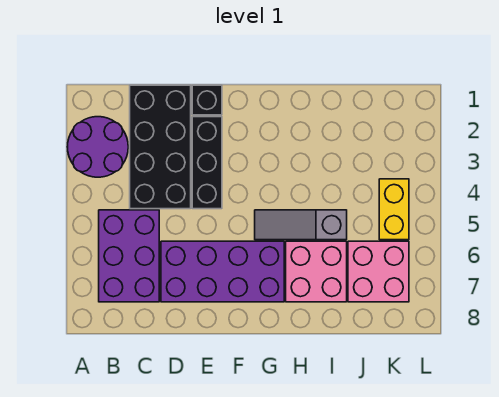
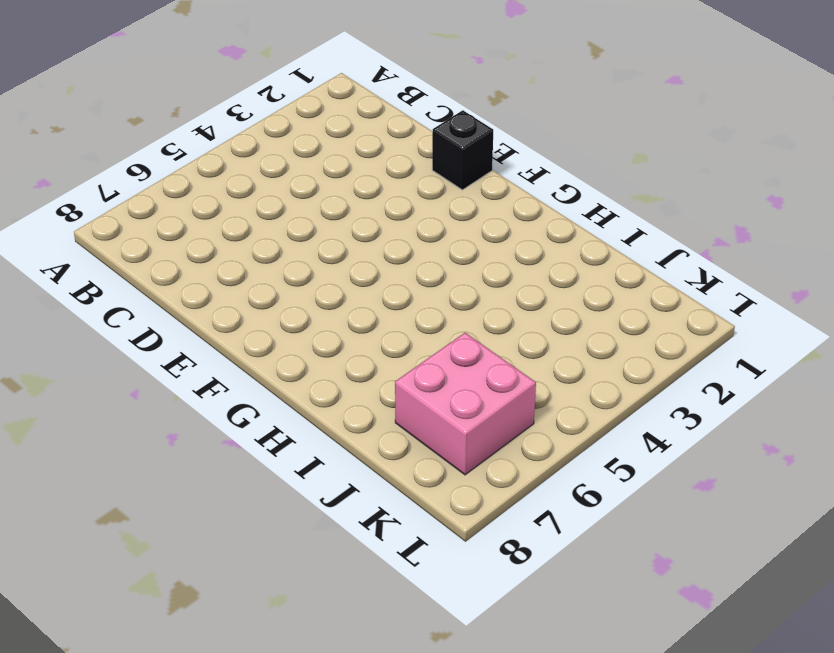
none -> purple 2x2 round brick [67,117,128,177]
none -> purple 2x3 brick [99,210,159,302]

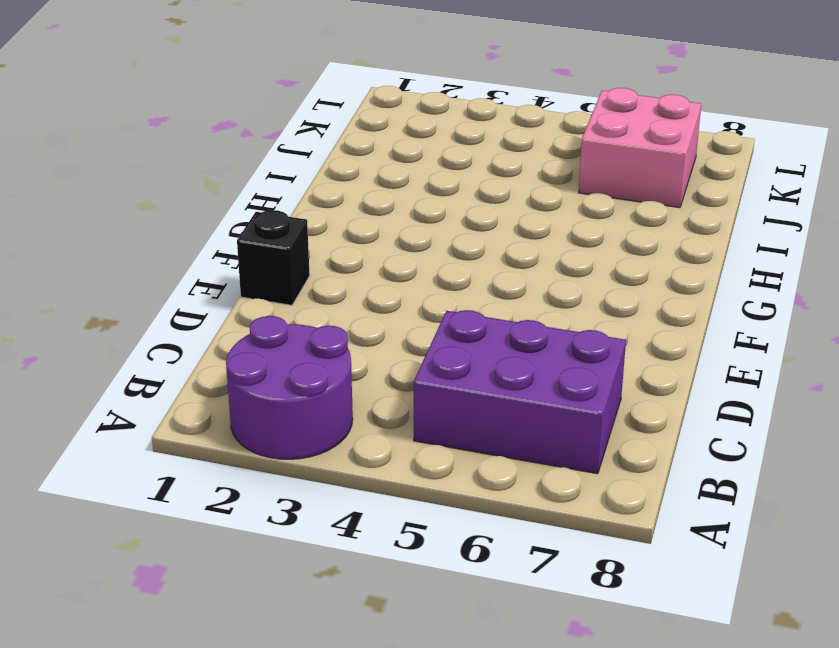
none -> black 2x4 brick [130,85,191,209]
none -> purple 2x4 brick [161,241,284,302]

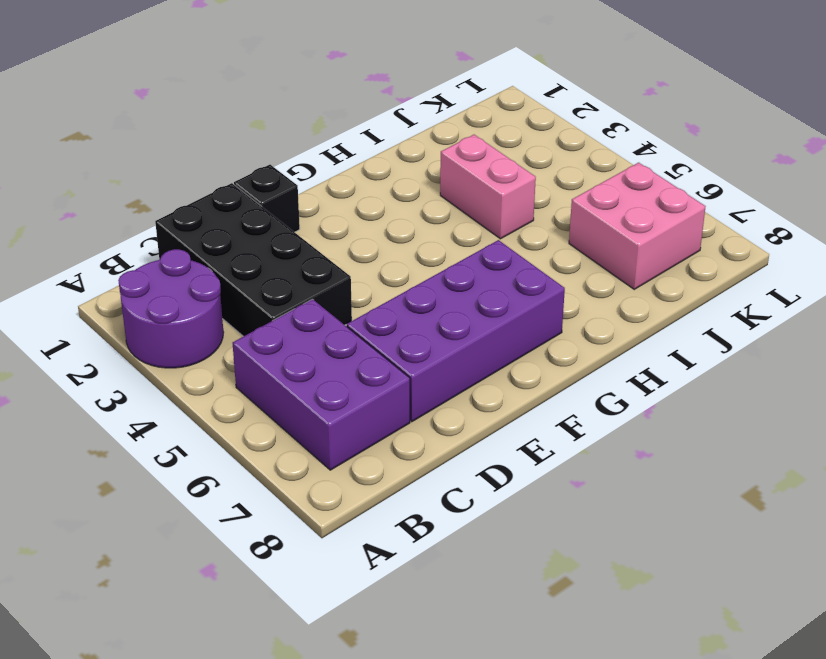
pink 1x2 brick [440,135,536,239] -> none
none -> black 1x3 brick [192,117,222,209]
none -> grey 1x3 slope [255,210,347,240]

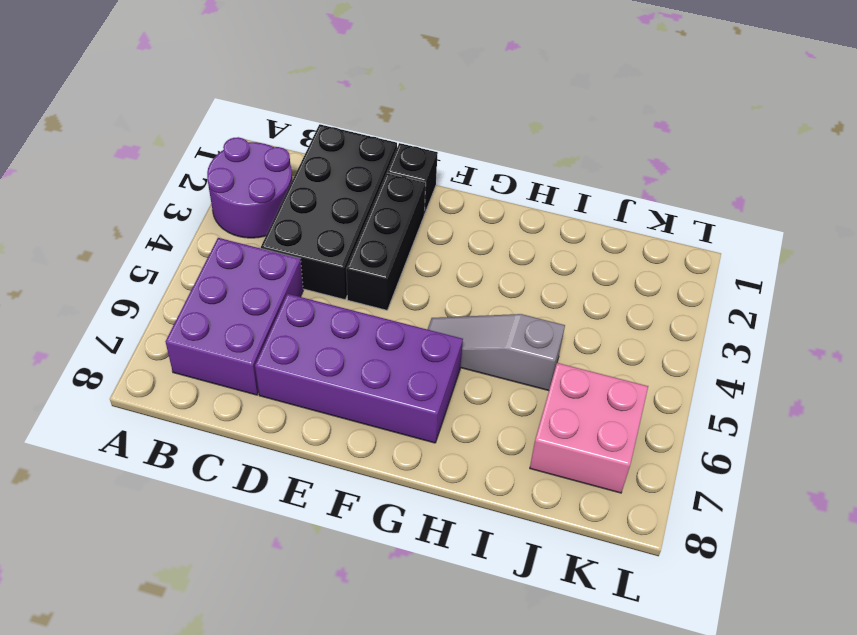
none -> pink 2x2 brick [286,241,347,302]
none -> yellow 1x2 brick [379,179,409,240]

